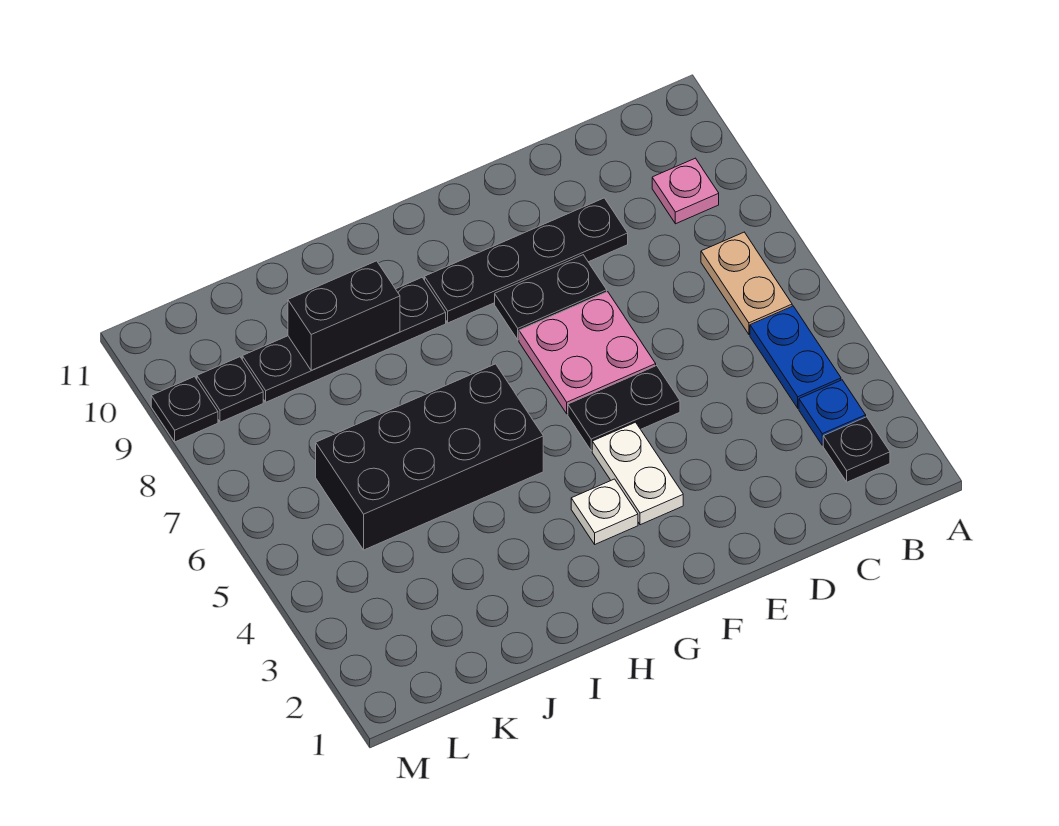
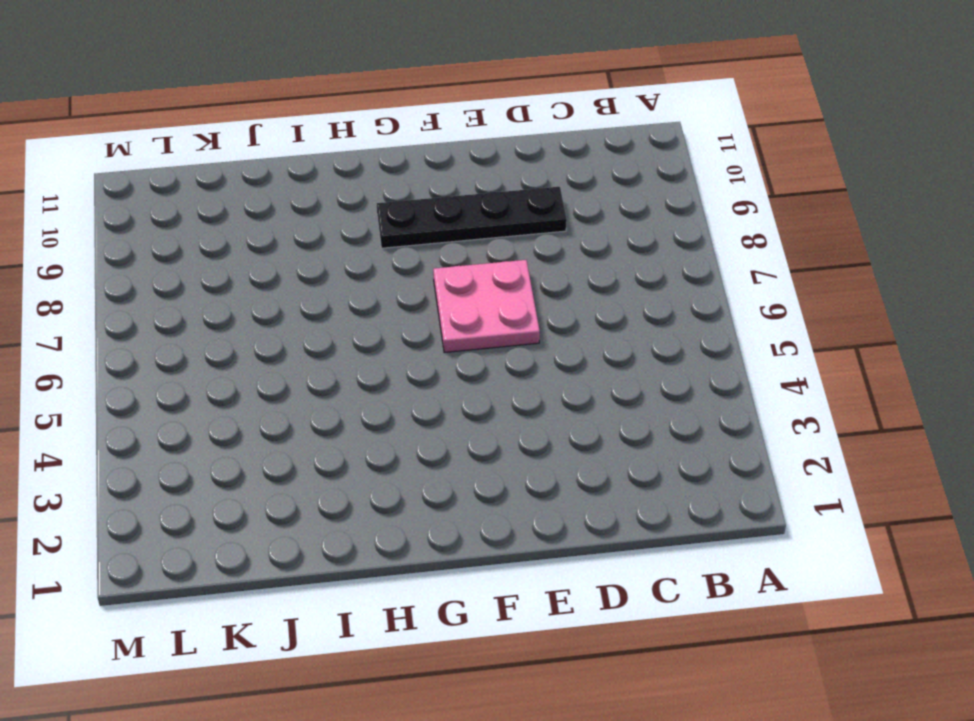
none -> black 1x1 plate [823,417,890,482]
none -> blue 1x1 plate [799,380,866,445]
none -> blue 1x2 plate [750,306,841,408]

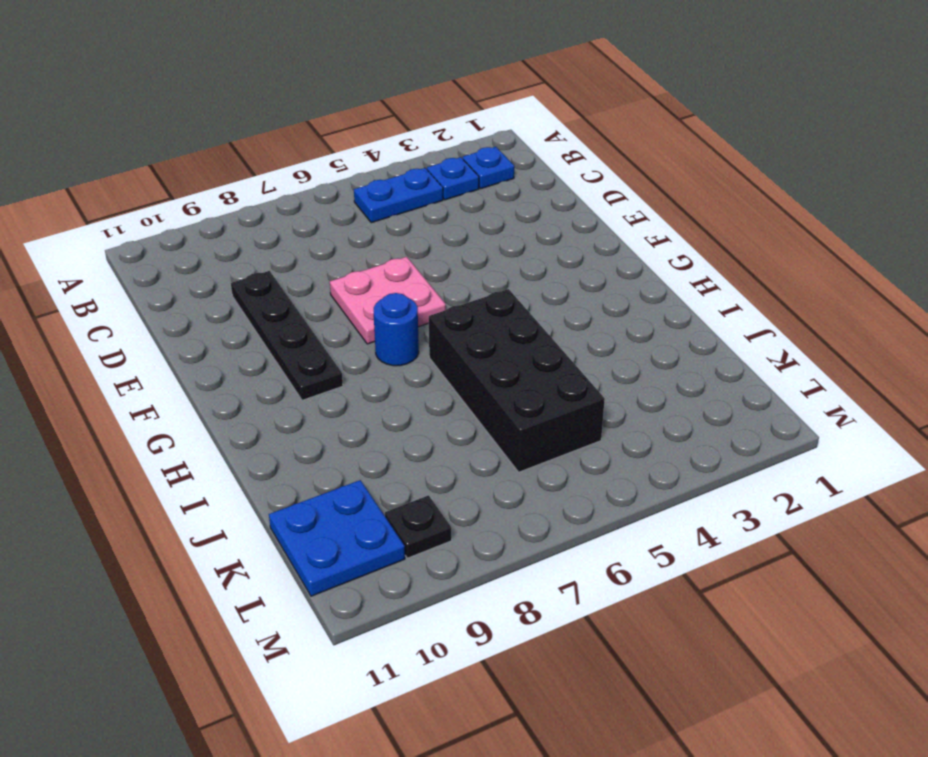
blue 1x1 plate [463,147,514,189] -> black 1x1 plate [823,417,890,482]
blue 1x1 round brick [374,293,419,366] -> none
blue 2x2 plate [269,480,405,596] -> none
none -> tan 1x2 plate [701,232,792,334]
none -> pink 1x1 plate [652,158,719,224]
none -> black 1x2 plate [568,366,680,451]

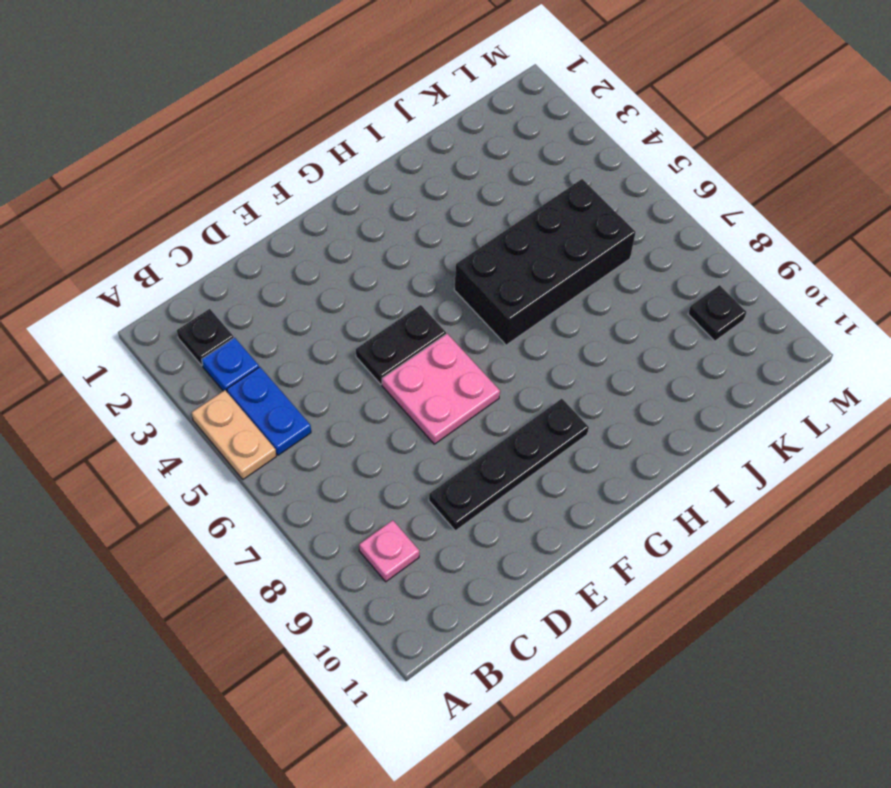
tan 1x2 plate [192,390,276,479] -> tan 1x2 plate moved to [701,232,792,334]
none -> black 1x2 plate [495,255,607,340]
none -> white 1x2 plate [592,422,683,525]
none -> white 1x1 plate [571,479,638,544]

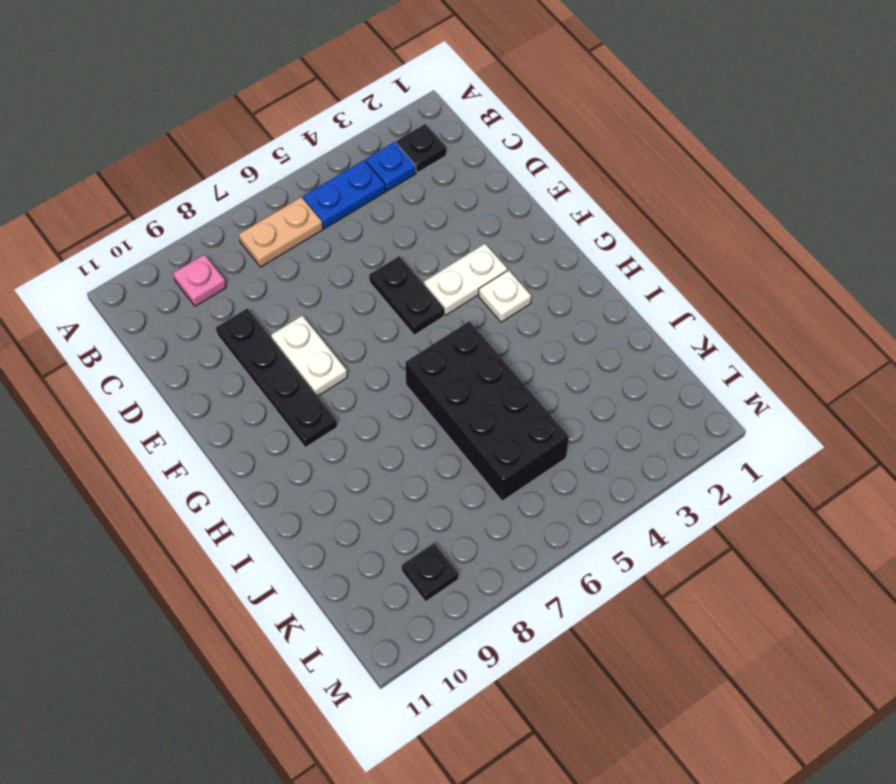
white 1x2 plate [271,316,347,396] -> black 1x2 plate [495,255,607,340]
none -> pink 2x2 plate [519,292,656,414]
none -> black 1x4 plate [242,278,446,402]
none -> black 1x1 plate [151,377,218,442]

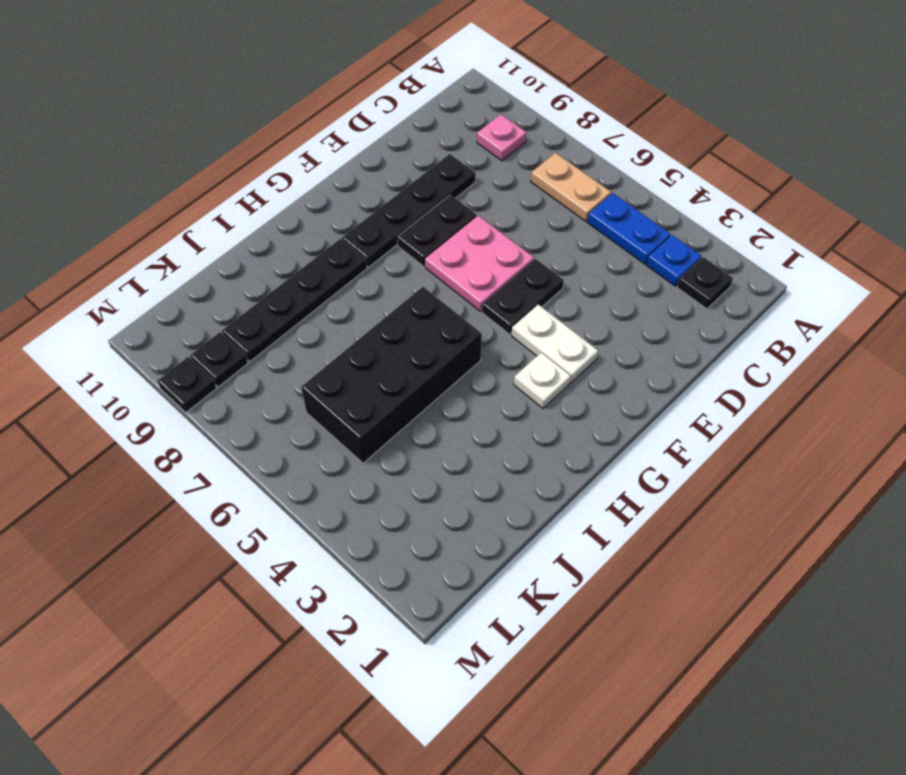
none -> black 1x2 brick [288,261,400,370]

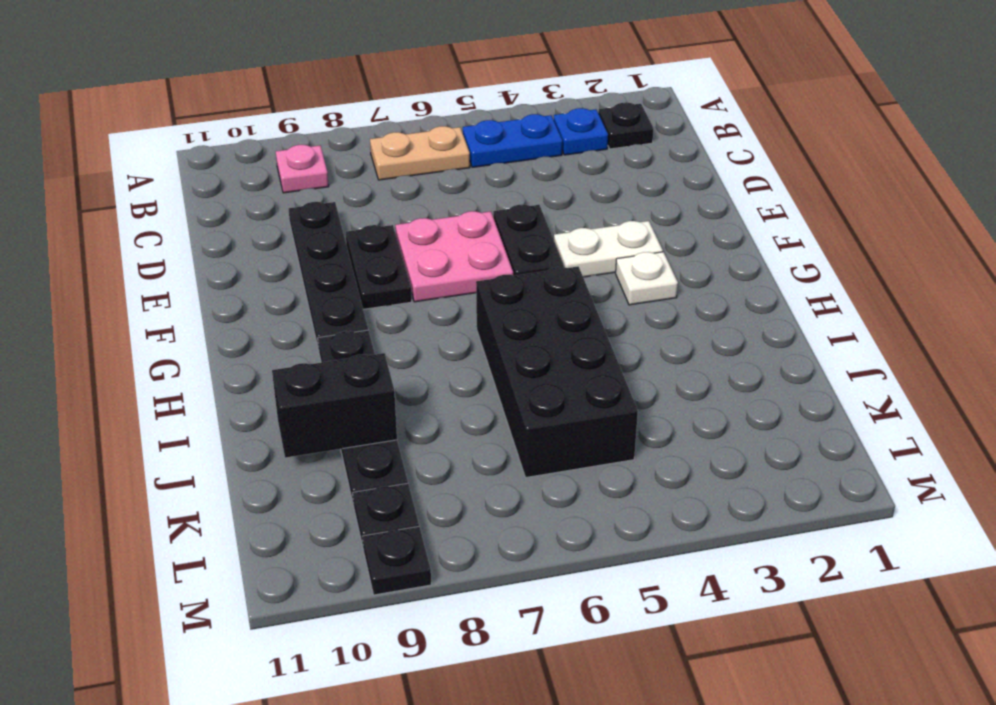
black 1x2 brick [272,353,397,458] -> black 1x2 brick turned to [288,261,400,370]

